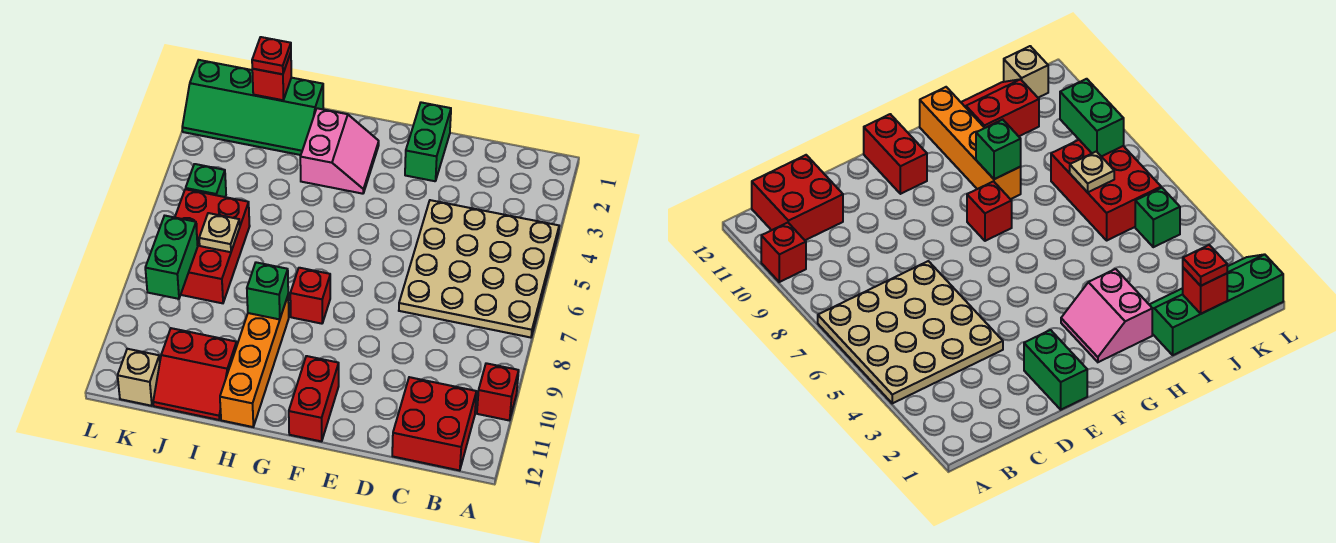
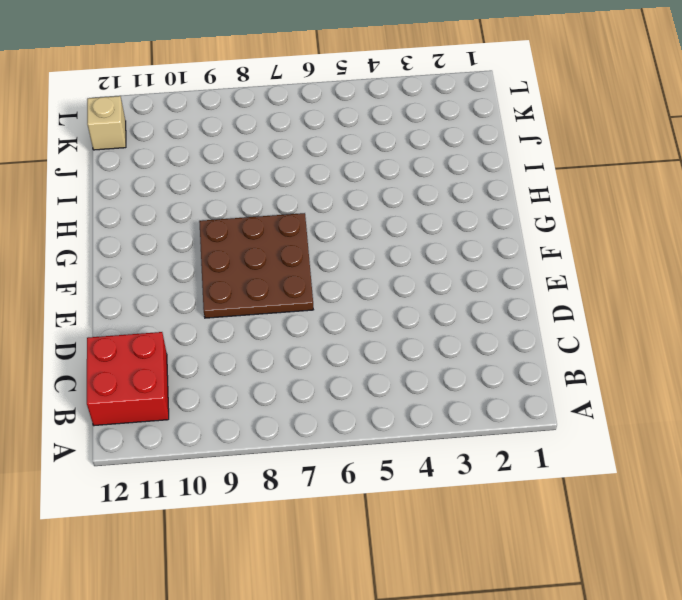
brown 3x3 plate [199,213,313,318] -> red 1x1 brick [290,268,330,324]
none -> tan 4x4 plate [399,200,559,338]
none -> red 1x1 brick [477,363,519,420]
none -> green 1x2 brick [405,102,451,181]

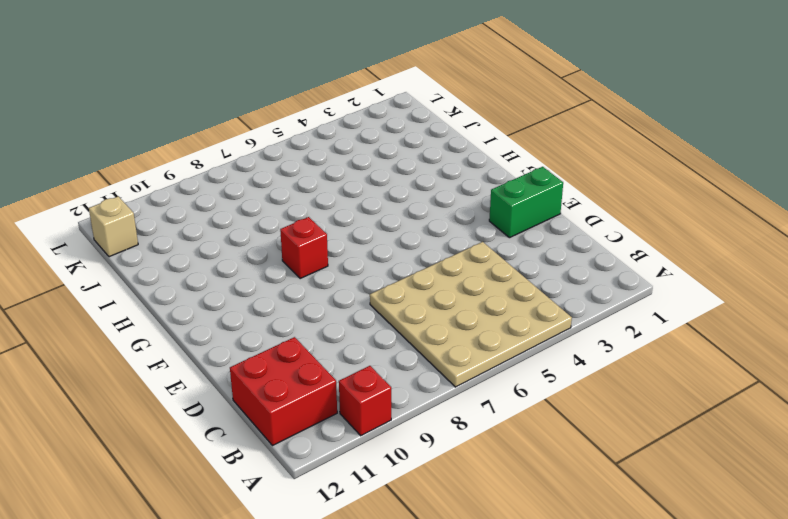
none -> red 1x2 brick [289,356,339,441]
none -> pink 2x2 slope [300,108,379,194]
none -> orange 1x4 brick [220,296,289,427]

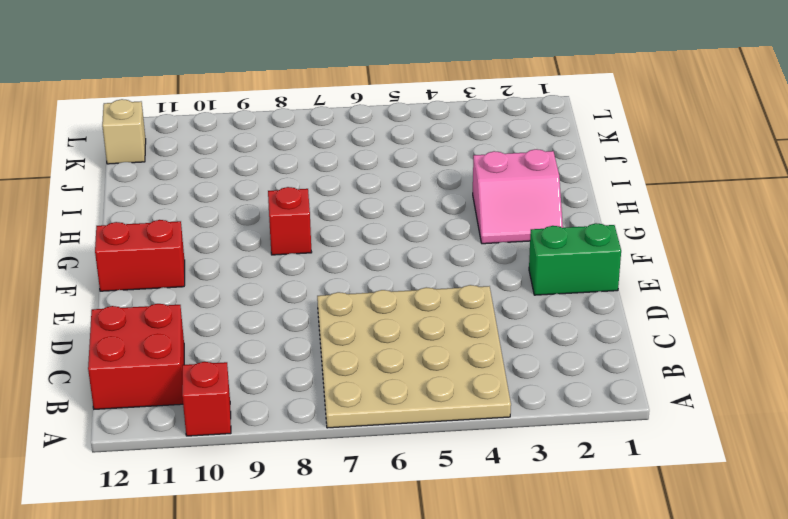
none -> orange 1x4 brick [220,296,289,427]
none -> green 2x4 slope [182,60,323,155]
none -> red 2x2 slope [153,328,237,420]

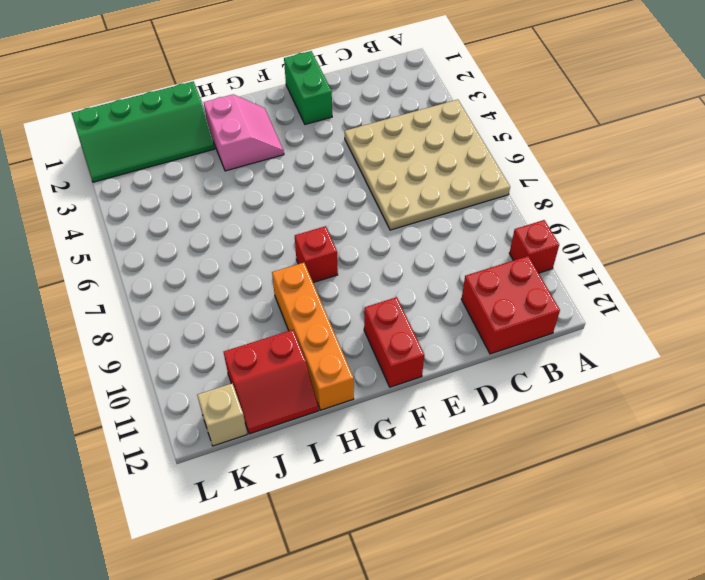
none -> red 2x3 brick [175,189,250,303]
none -> green 1x1 brick [186,164,226,197]
none -> green 1x1 brick [247,262,288,319]

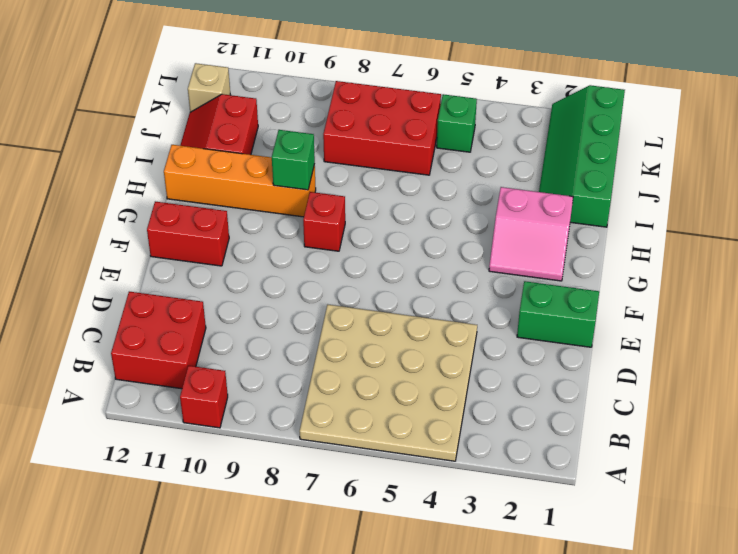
none -> red 1x1 brick [252,53,291,100]
none -> tan 1x1 plate [199,213,240,252]
none -> green 1x2 brick [145,216,198,299]

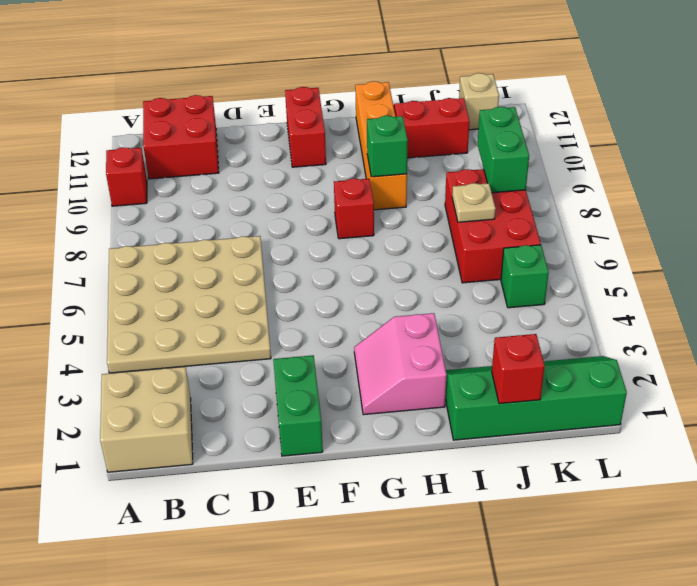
tan 2x2 brick [100,367,193,472] -> none
none -> red 1x1 plate [252,37,291,74]

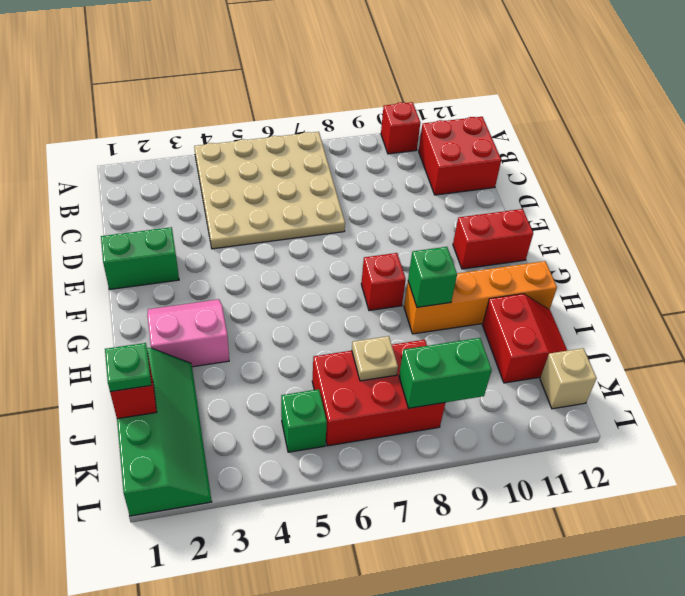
green 1x1 plate [105,343,151,392] -> red 1x1 plate [252,37,291,74]

